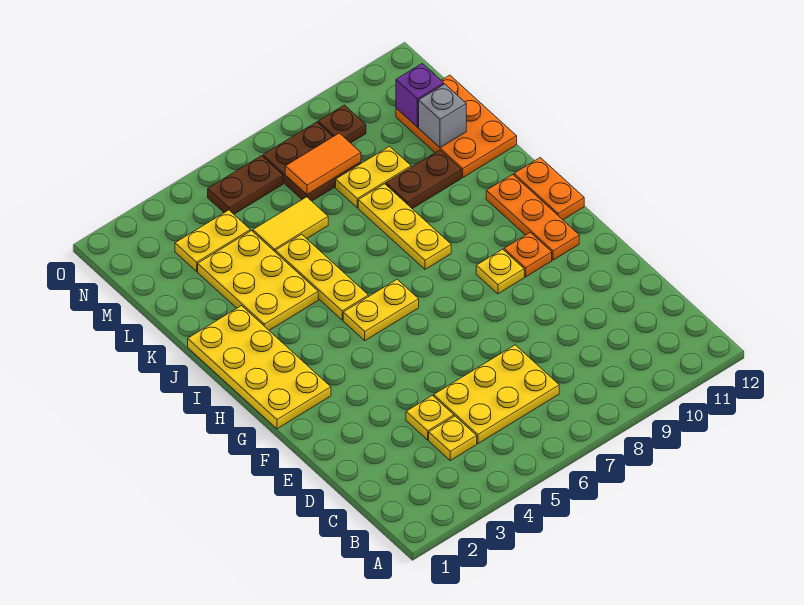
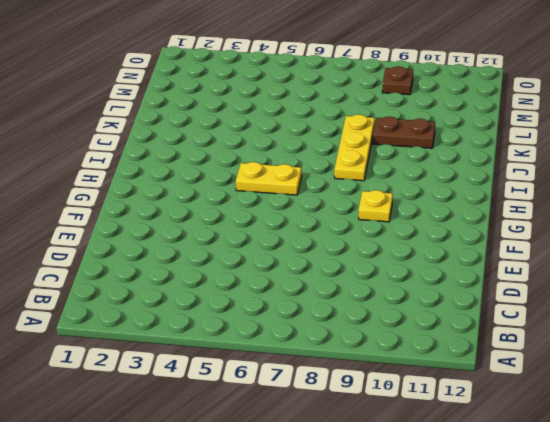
none -> yellow 1x1 plate [429,416,477,460]
none -> yellow 2x3 plate [434,345,559,444]
none -> yellow 1x1 plate [406,395,454,440]

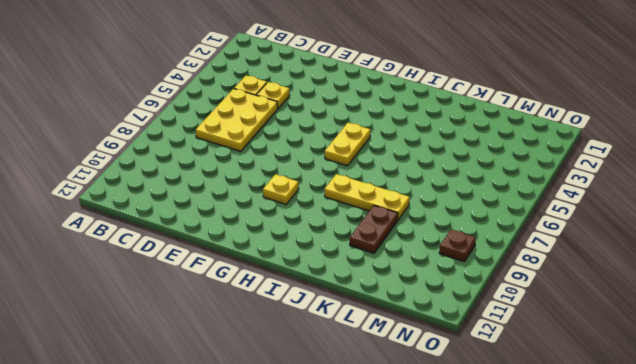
none -> yellow 2x4 plate [188,306,331,429]
none -> orange 1x1 plate [504,233,552,277]
none -> orange 1x3 plate [486,174,579,260]

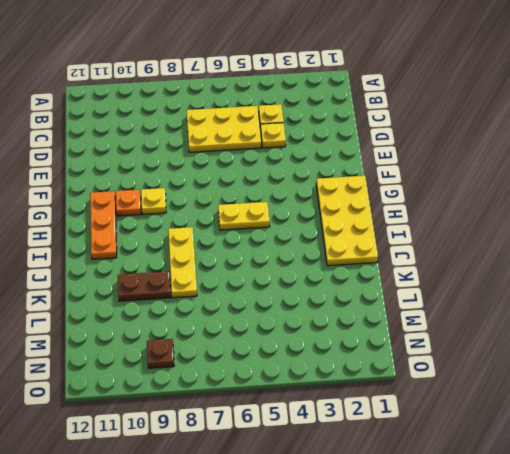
none -> orange 1x2 plate [514,158,584,220]
none -> yellow 1x3 plate [275,234,368,320]
none -> yellow 2x3 plate [198,231,318,330]

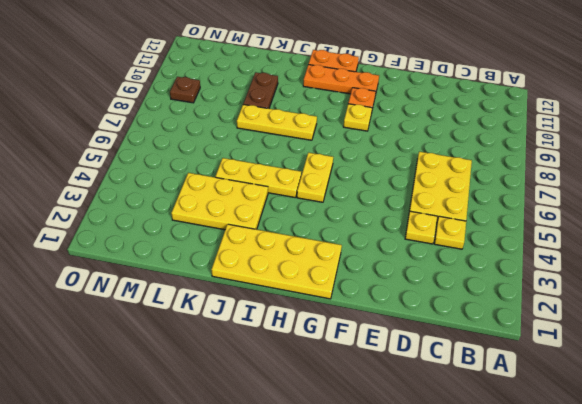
none -> orange 2x3 plate [396,75,517,178]
none -> yellow 1x2 tile [253,197,328,251]
none -> yellow 1x2 plate [336,146,411,208]

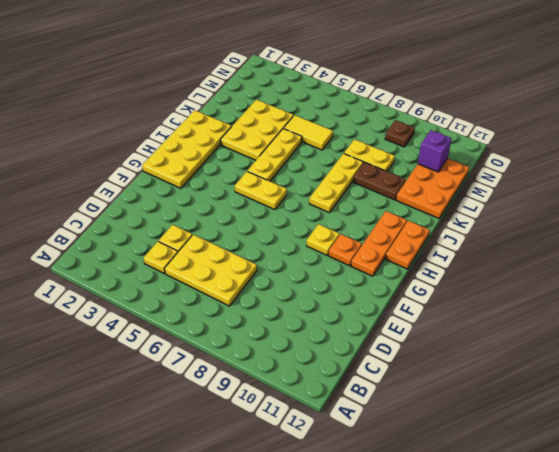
none -> yellow 1x2 plate [175,210,250,271]
none -> brown 2x2 plate [263,122,361,201]
none -> brown 1x2 plate [208,156,283,214]

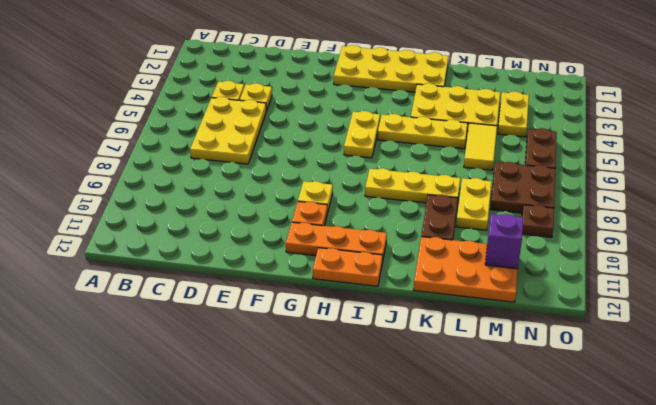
none -> grey 1x1 brick [419,84,466,148]
none -> orange 1x2 tile [285,133,361,195]

